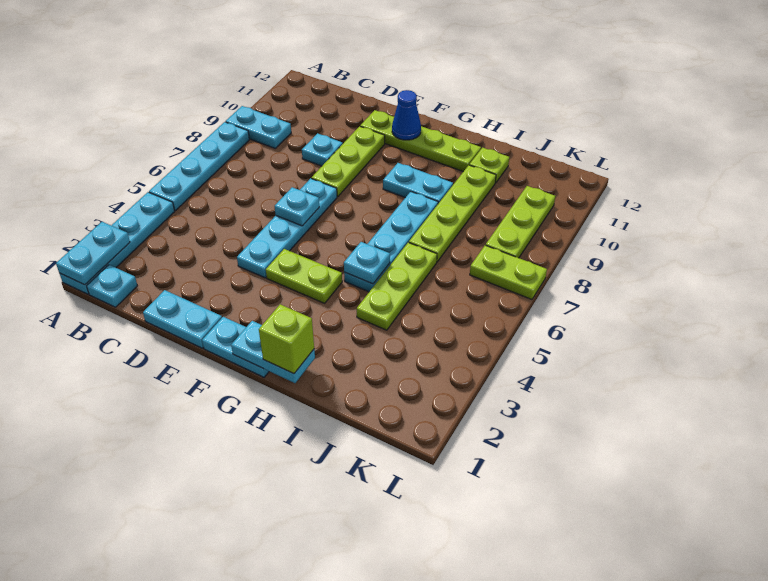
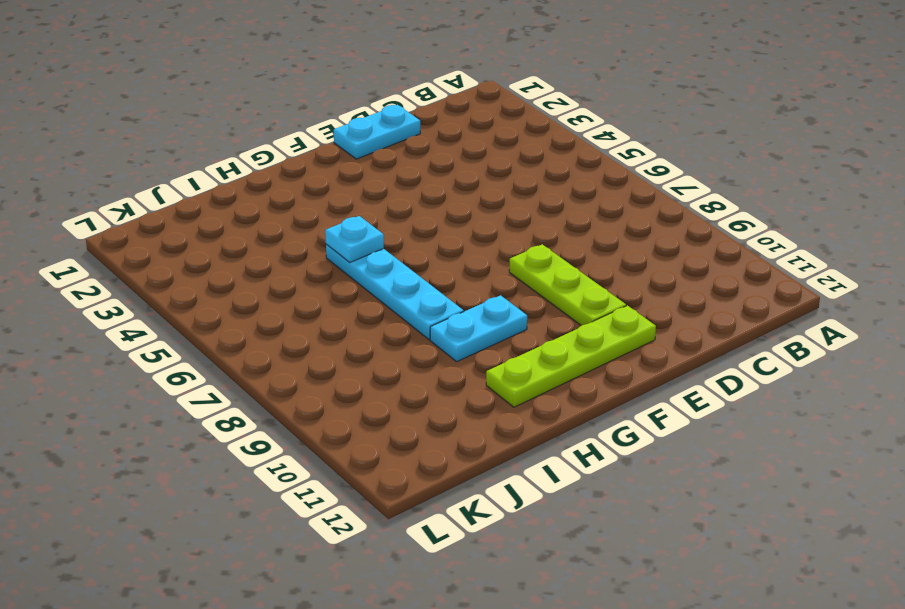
none -> cyan 1x4 plate [60,192,175,294]
none -> cyan 1x4 plate [149,122,249,211]
none -> cyan 1x2 plate [225,106,291,148]

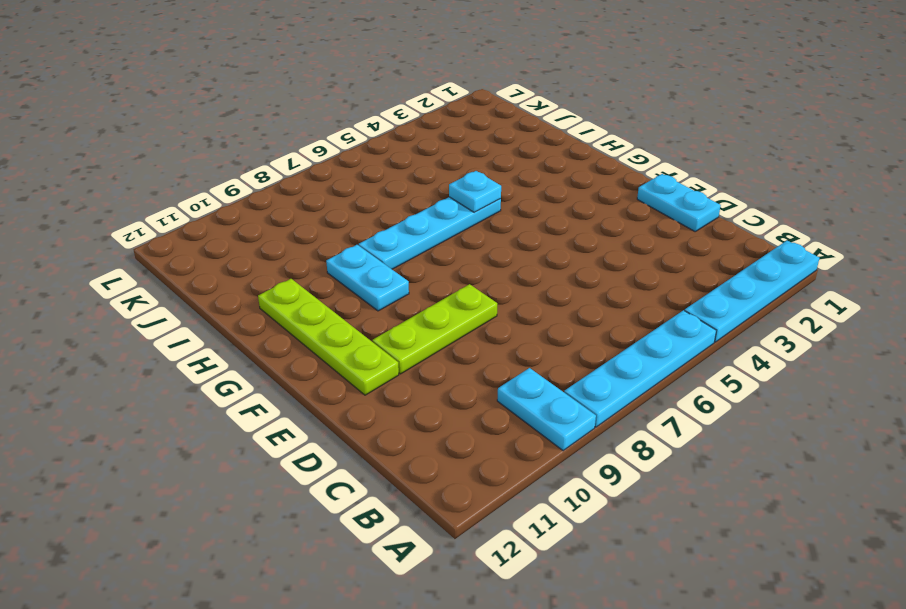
none -> cyan 1x1 plate [87,265,137,307]
none -> cyan 1x1 plate [302,133,343,166]
none -> cyan 1x4 plate [237,178,337,278]

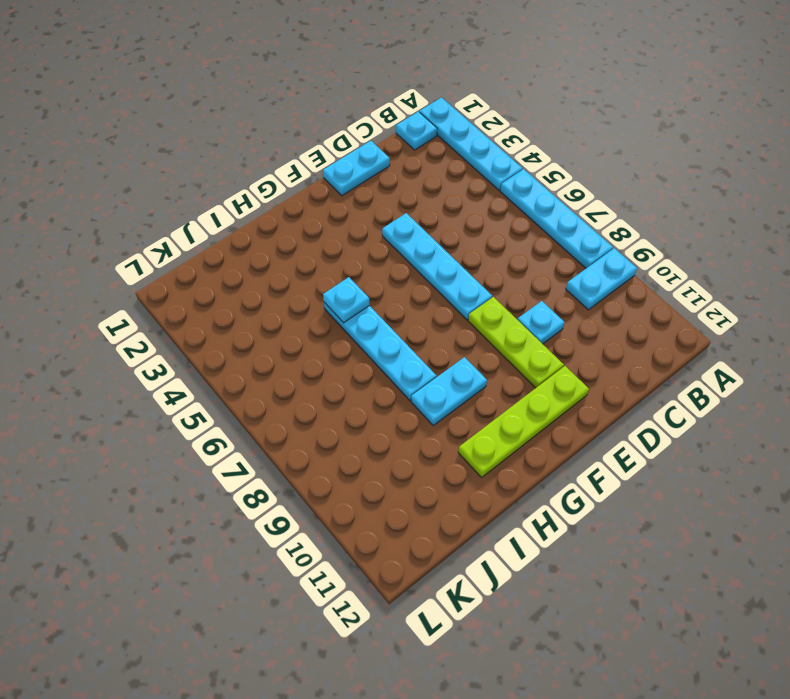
none -> cyan 1x2 plate [202,317,269,377]
none -> lime 1x2 plate [266,249,342,303]
none -> lime 1x3 plate [357,243,437,330]

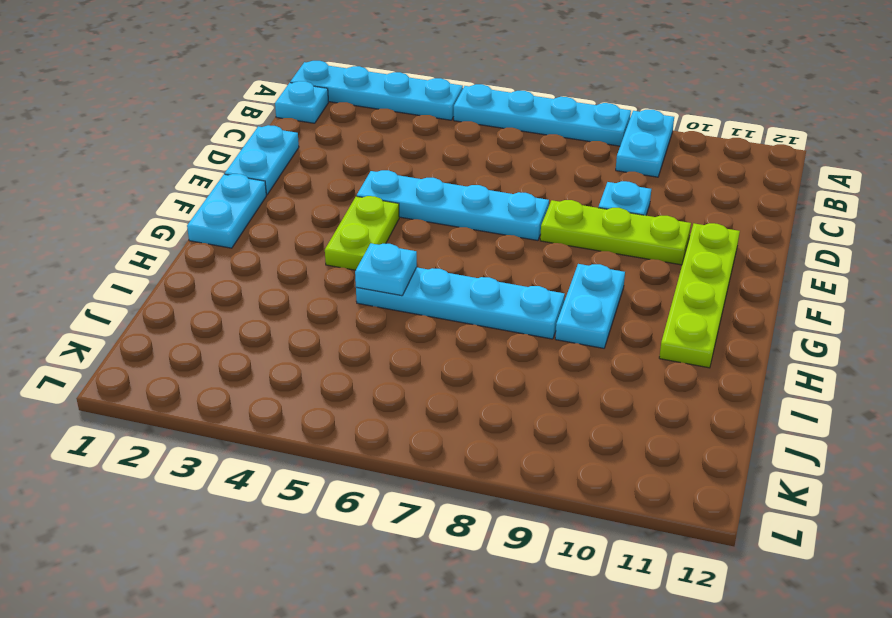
none -> lime 1x3 plate [357,243,437,330]
none -> lime 1x4 plate [409,165,496,262]
none -> lime 1x1 plate [469,148,509,183]

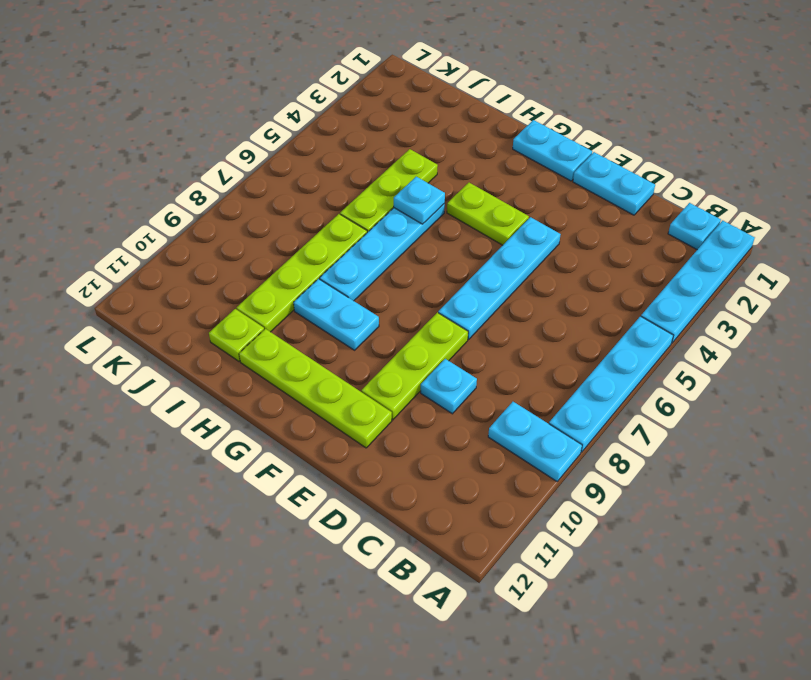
none -> lime 1x2 plate [470,245,547,300]
none -> lime 1x3 plate [486,186,555,258]
none -> cyan 1x2 plate [56,222,130,285]

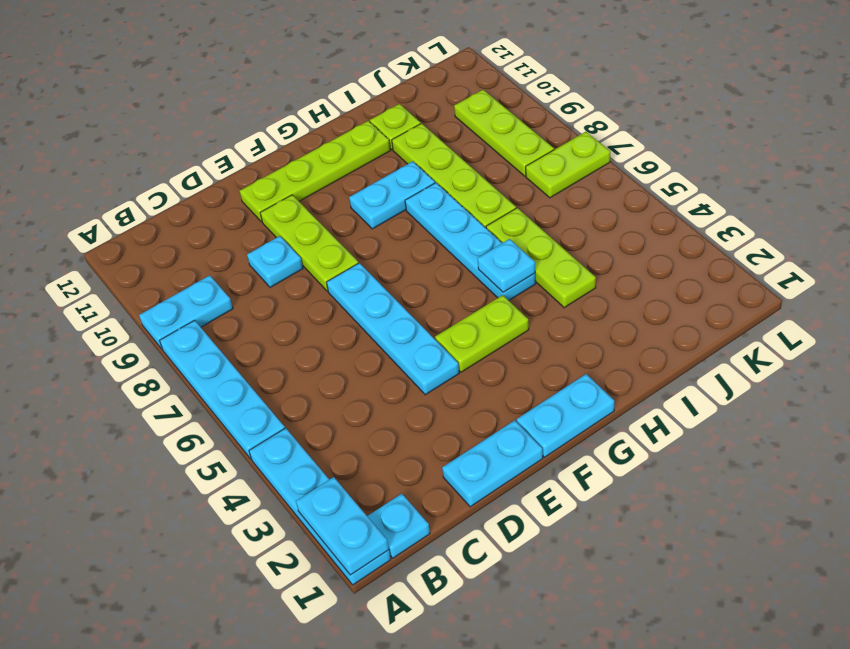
none -> cyan 1x1 plate [275,187,319,226]
none -> blue 1x1 cone [392,90,421,140]
none -> cyan 1x2 plate [231,321,315,383]

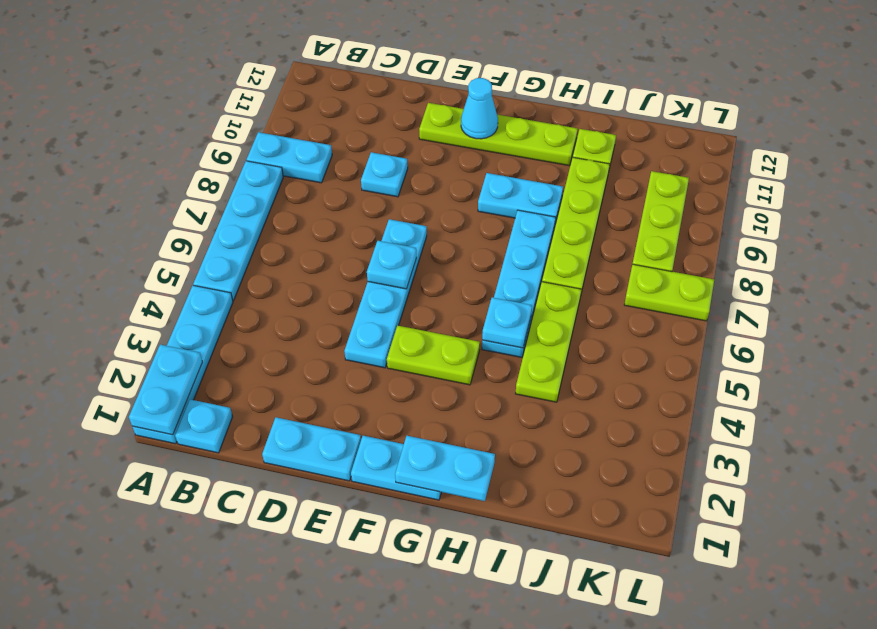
cyan 1x1 cone [461,78,498,139] -> blue 1x1 cone [392,90,421,140]
none -> lime 1x3 plate [311,126,385,197]
none -> lime 1x1 brick [259,304,314,374]

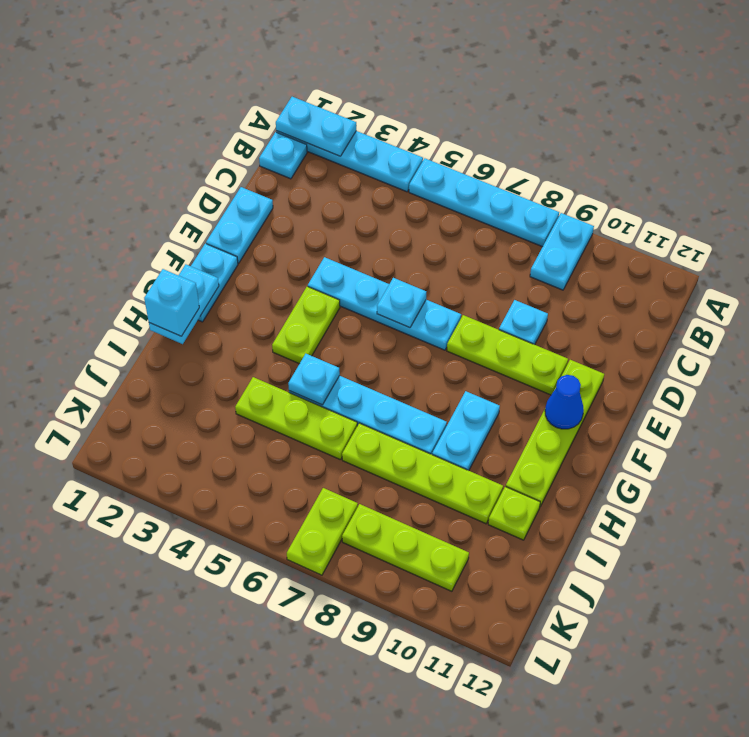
cyan 1x1 brick [144,269,199,336] -> lime 1x1 brick [259,304,314,374]

